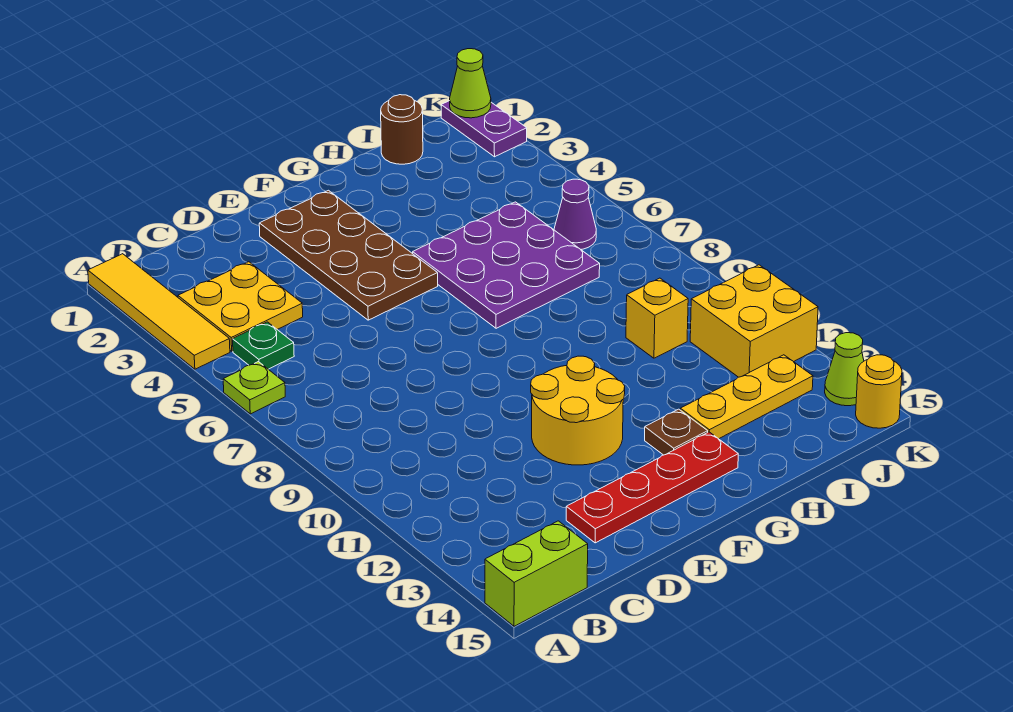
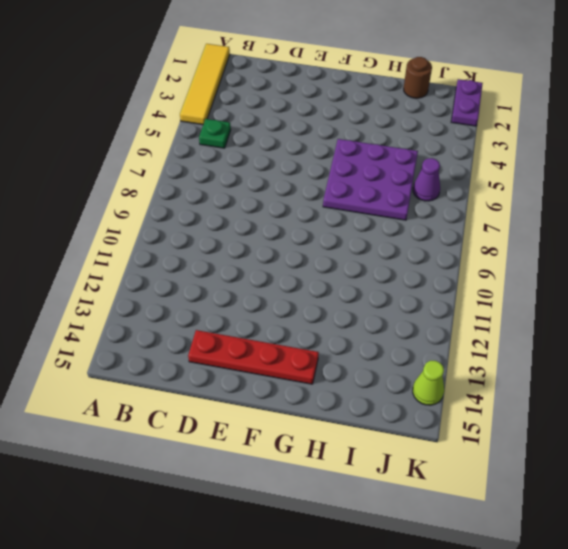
none -> lime 1x1 plate [223,362,285,414]
none -> lime 1x2 brick [485,521,588,626]
none -> yellow 2x2 plate [178,262,303,351]

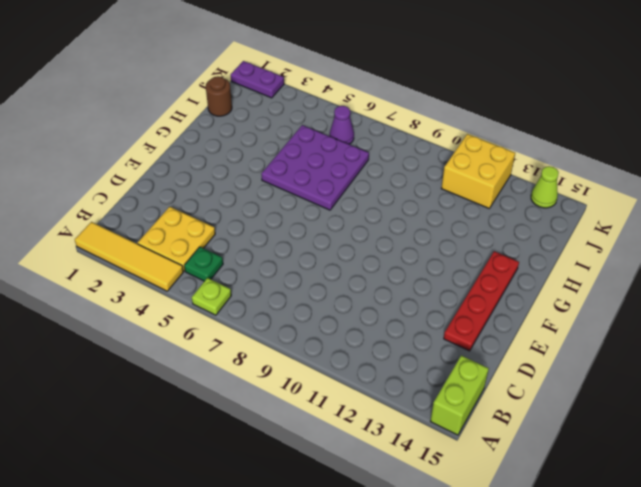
none -> brown 2x4 plate [259,190,438,320]
none -> yellow 2x2 round brick [531,356,625,465]
none -> brown 1x1 plate [645,409,708,455]

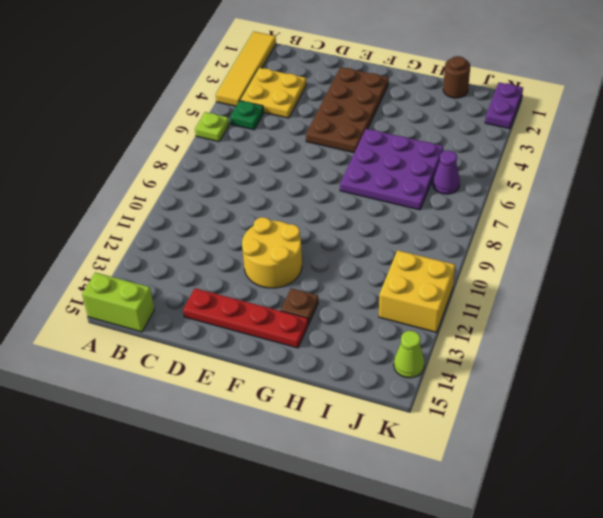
none -> yellow 1x3 plate [680,355,813,439]
none -> yellow 1x1 brick [626,278,688,358]
none -> yellow 1x1 round brick [856,355,902,428]

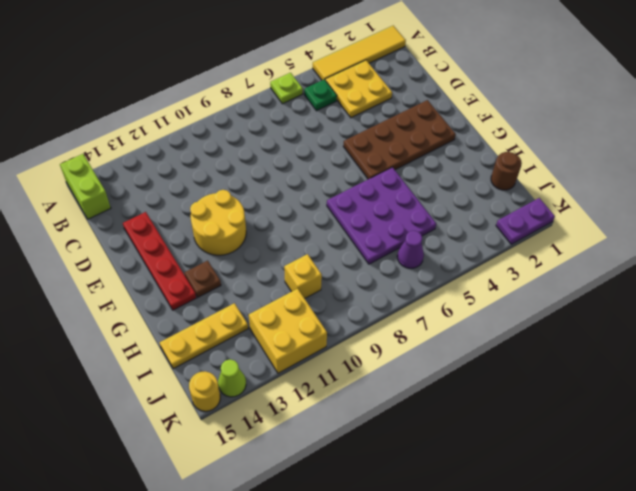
yellow 1x3 plate [159,303,248,369] -> yellow 1x3 plate turned to [680,355,813,439]
none -> lime 1x1 cone [450,49,491,118]

